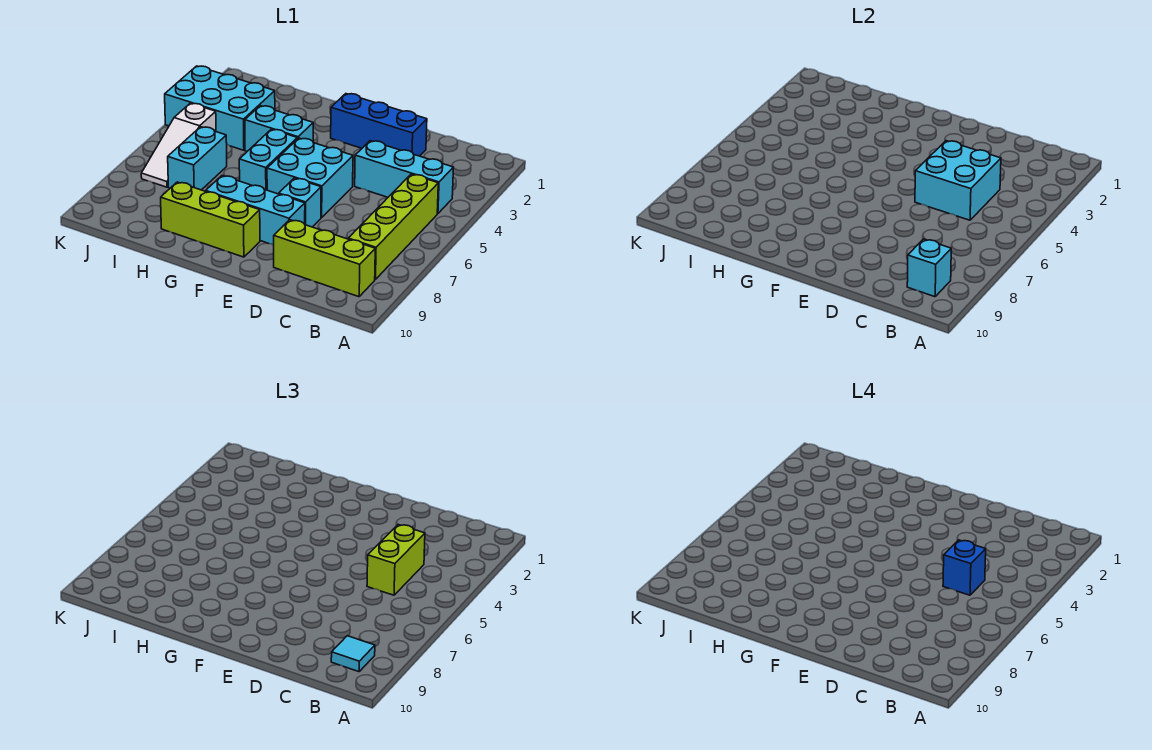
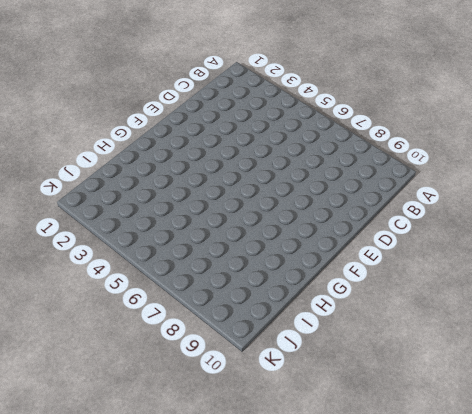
none -> cyan 1x3 brick [355,141,454,214]
none -> lime 1x4 brick [348,174,438,280]
none -> lime 1x3 brick [274,220,375,297]

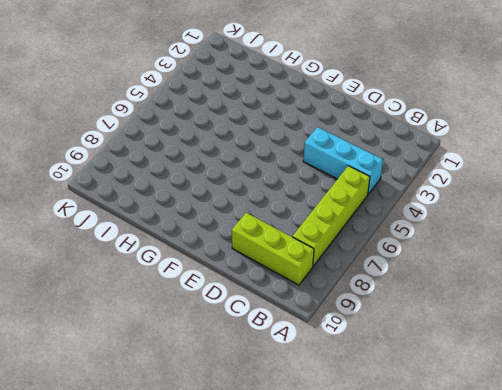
none -> blue 1x3 brick [331,94,427,156]
none -> cyan 2x2 brick [267,138,353,218]
none -> cyan 1x1 brick [279,178,321,227]

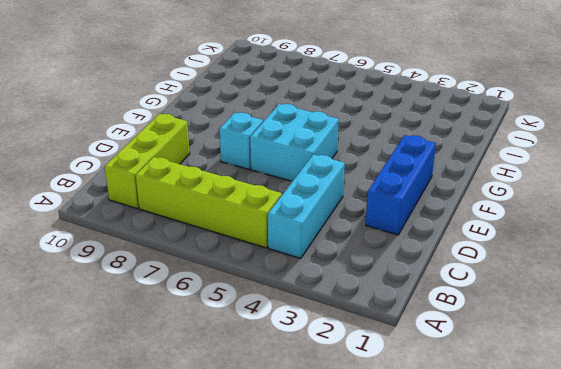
none -> cyan 1x3 brick [206,176,305,245]
none -> lime 1x3 brick [161,182,260,257]
none -> cyan 1x2 brick [245,106,313,151]

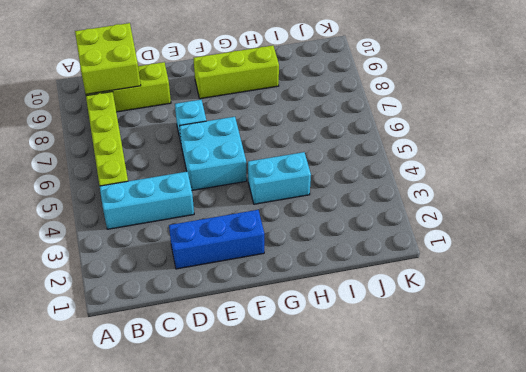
lime 2x2 brick [75,23,141,94] -> cyan 1x1 brick [907,239,951,297]
none -> cyan 1x3 brick [206,176,305,245]
none -> cyan 1x2 brick [239,129,297,190]
none -> cyan 2x3 brick [165,66,275,150]

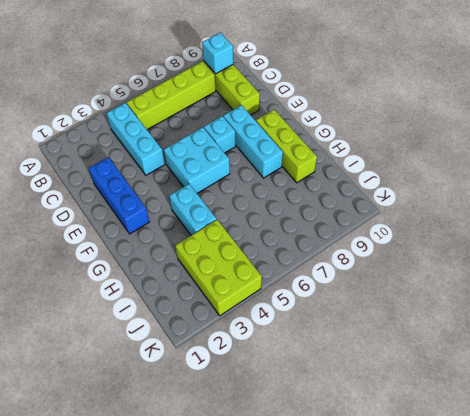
lime 2x3 brick [175,220,262,316] -> cyan 2x3 brick [165,66,275,150]
none -> cyan 1x2 brick [239,129,297,190]
none -> cyan 1x2 brick [168,127,227,190]
none -> white 1x3 slope [141,103,216,187]

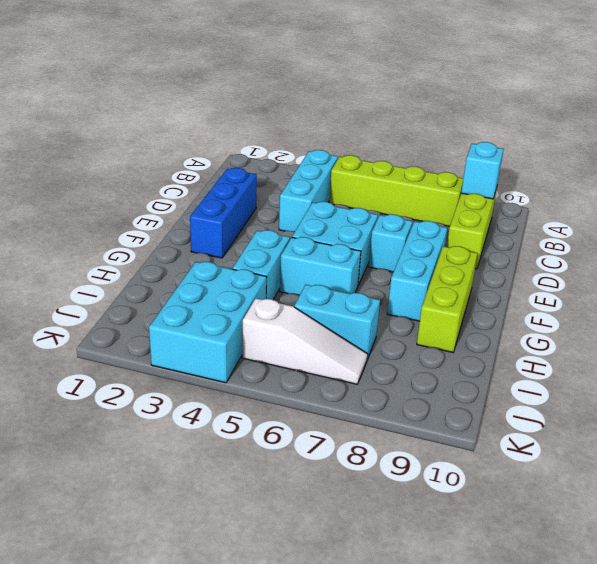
none -> cyan 2x2 brick [915,141,1001,220]
none -> cyan 1x1 tile [331,636,375,672]
none -> lime 1x2 brick [367,525,425,595]

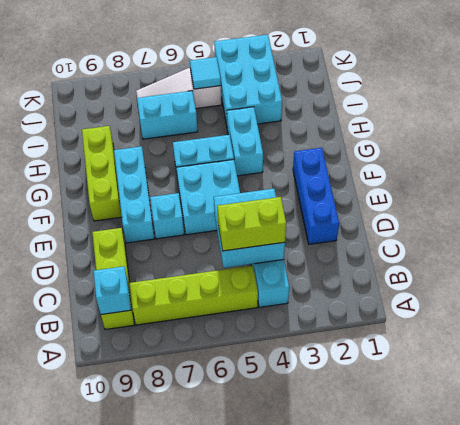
cyan 1x1 tile [190,57,221,89] -> cyan 1x1 tile moved to [331,636,375,672]
none -> blue 1x1 brick [943,540,986,595]

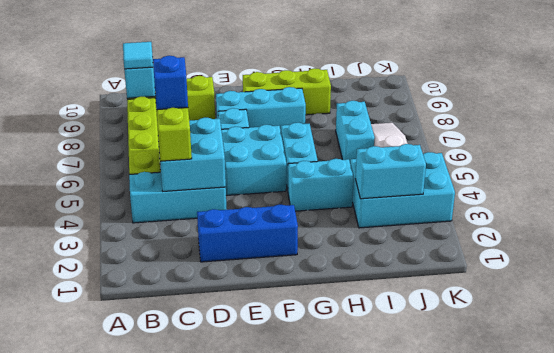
cyan 1x2 brick [355,144,426,199] -> none

